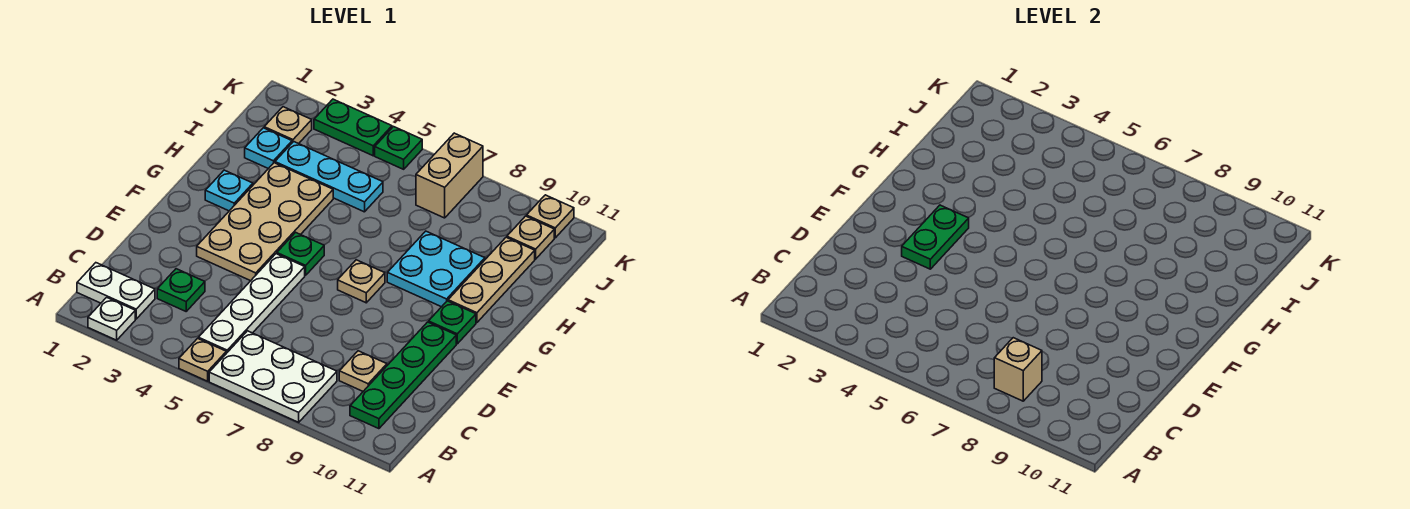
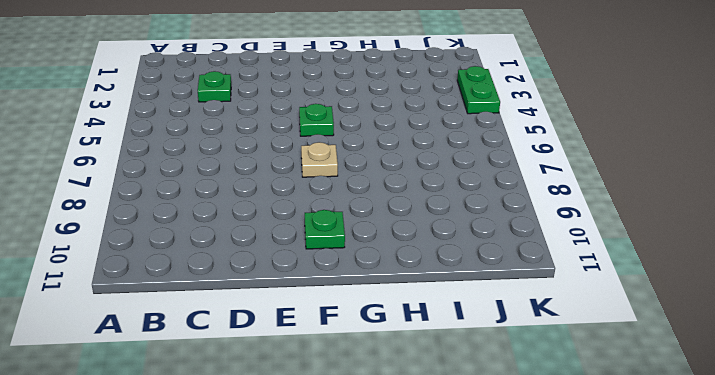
none -> white 1x1 plate [88,297,135,340]
none -> tan 1x1 plate [179,338,226,381]
none -> white 2x3 plate [209,331,337,422]

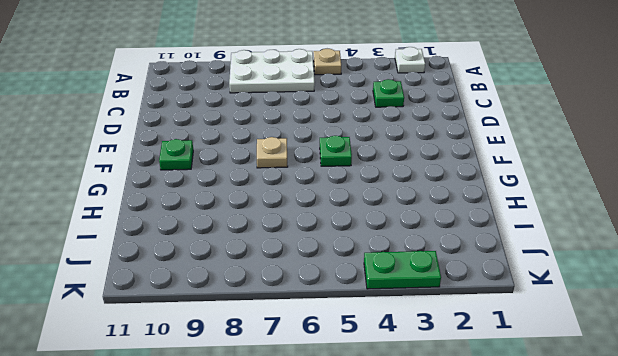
none -> white 1x2 plate [77,263,155,319]
none -> white 1x4 plate [198,254,305,353]
none -> green 1x4 plate [350,322,456,429]

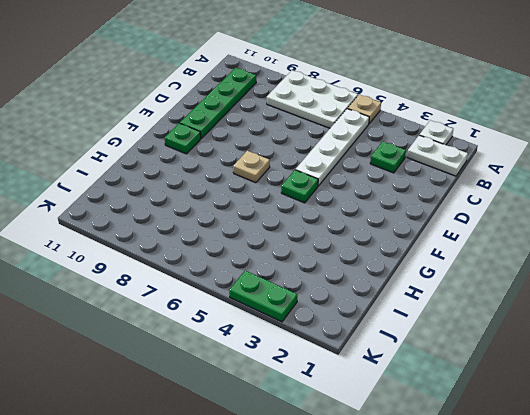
none -> tan 1x1 plate [339,351,387,391]
none -> tan 2x4 plate [197,163,333,281]
none -> cyan 1x1 plate [205,170,253,211]

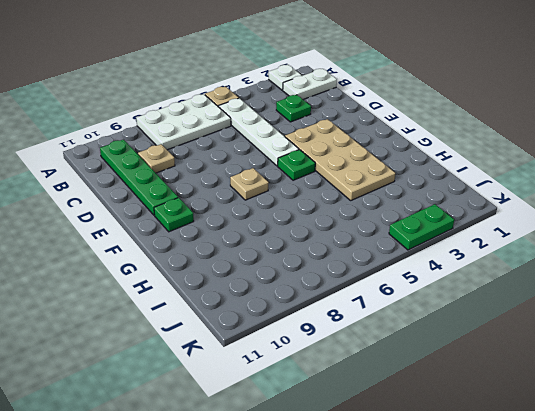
none -> cyan 1x1 plate [205,170,253,211]
none -> cyan 2x2 plate [387,231,485,307]
none -> tan 1x3 plate [448,237,535,323]

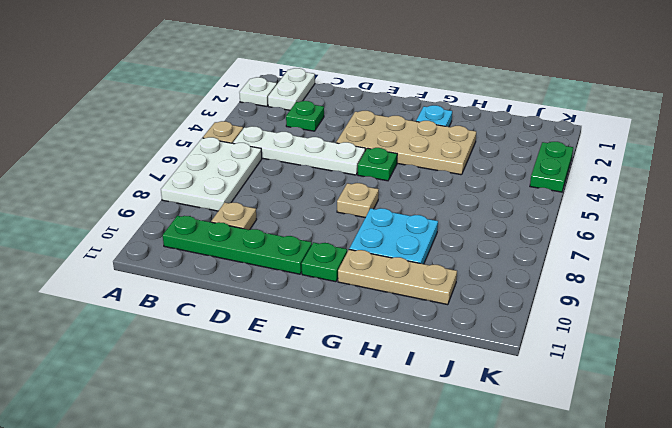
none -> cyan 1x1 plate [245,128,292,169]
none -> cyan 1x3 plate [275,142,383,212]
none -> tan 1x1 plate [264,107,312,144]

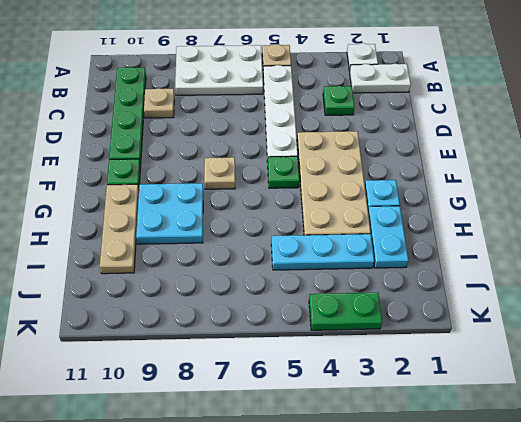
cyan 1x2 plate [368,206,408,268] -> cyan 1x1 plate [245,128,292,169]
none -> tan 1x1 plate [264,107,312,144]
none -> tan 1x2 brick [416,133,483,218]
none -> tan 1x1 plate [507,216,554,259]

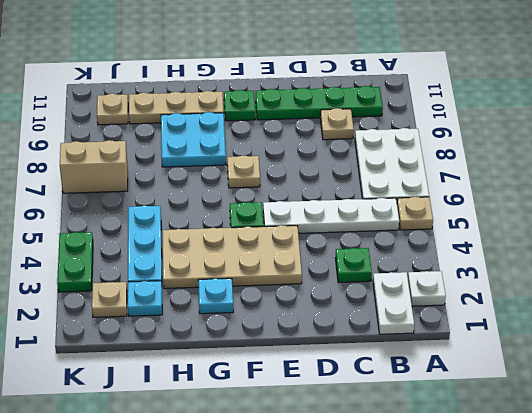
none -> green 1x1 plate [375,127,422,169]
none -> tan 1x1 plate [526,195,574,238]
none -> tan 1x1 brick [994,338,1042,401]

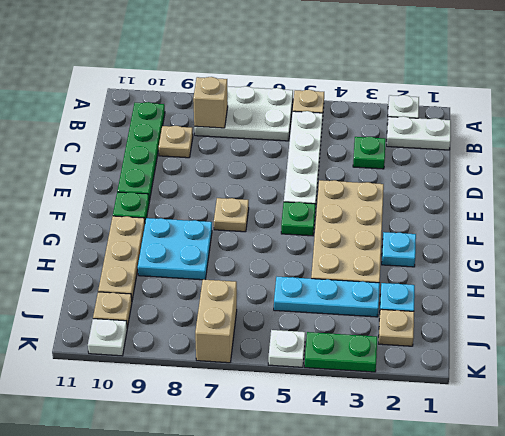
white 1x1 plate [268,330,305,367] -> green 1x1 plate [375,127,422,169]
white 1x1 plate [88,319,127,356] -> tan 1x1 plate [526,195,574,238]
none -> green 1x2 plate [902,205,969,269]

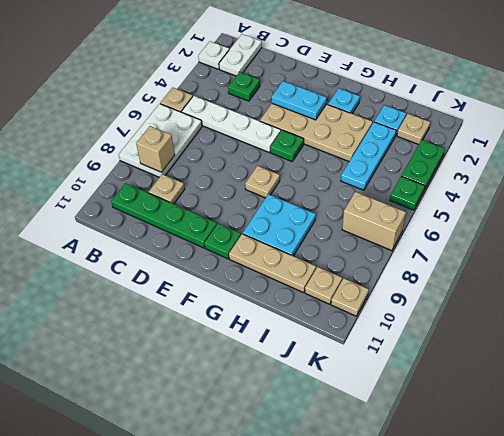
cyan 1x2 plate [272,81,327,120] -> green 1x2 plate [902,205,969,269]

